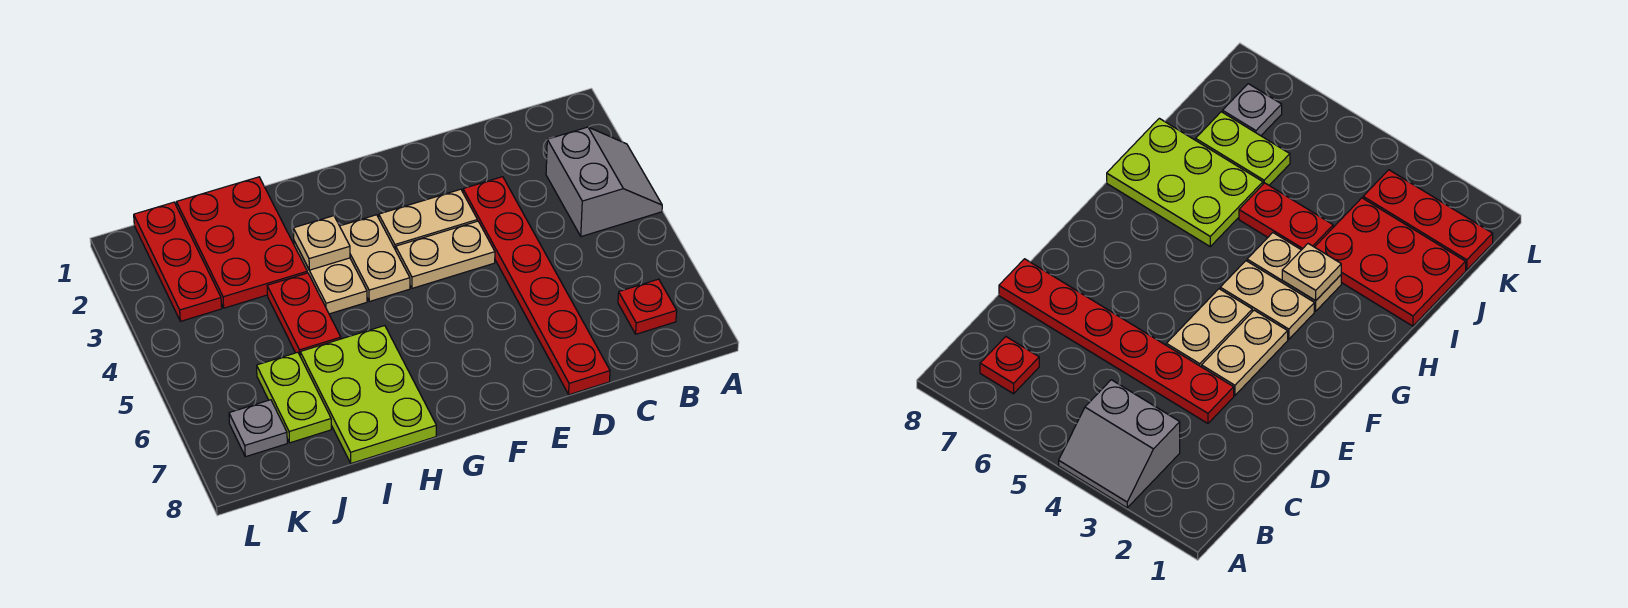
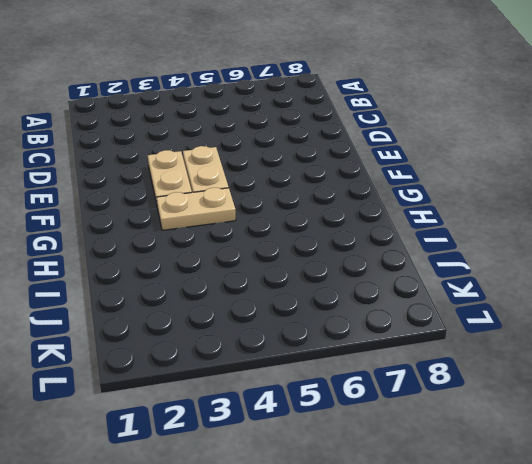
none -> grey 2x2 slope [546,127,662,237]
none -> red 1x1 plate [618,279,677,334]
none -> red 1x6 plate [463,177,610,395]

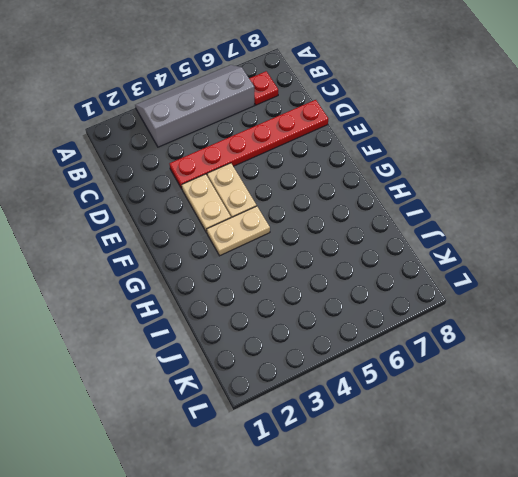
grey 2x4 slope [135,65,255,147] -> grey 2x2 slope [546,127,662,237]
none -> tan 1x2 plate [294,241,367,314]
none -> lime 2x3 plate [300,326,436,463]
none -> red 2x3 plate [176,177,307,308]

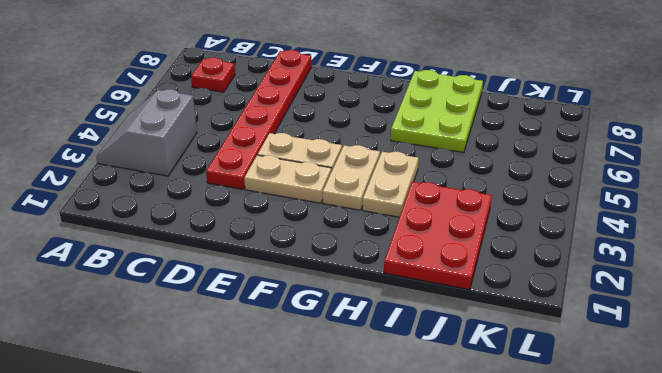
none -> red 1x2 plate [267,273,341,355]
none -> lime 1x2 plate [257,352,331,443]
none -> red 1x3 plate [134,202,222,321]

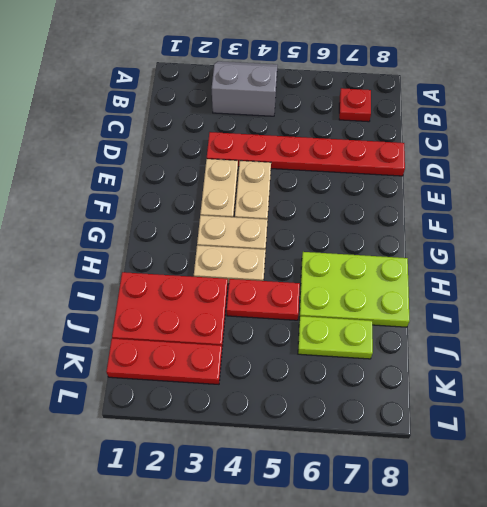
none -> grey 1x1 plate [229,400,287,457]
none -> tan 1x1 plate [293,216,350,270]

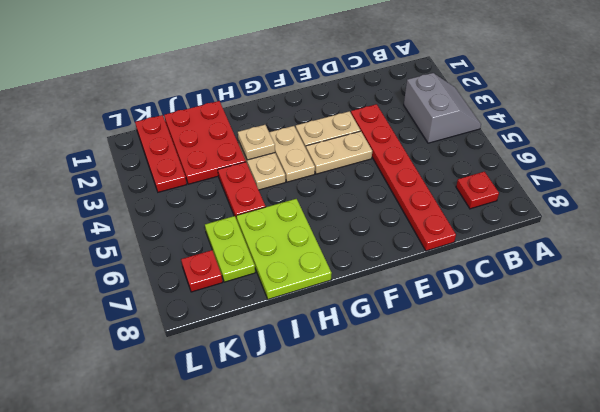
red 1x1 plate [181,250,223,292] -> grey 1x1 plate [229,400,287,457]

